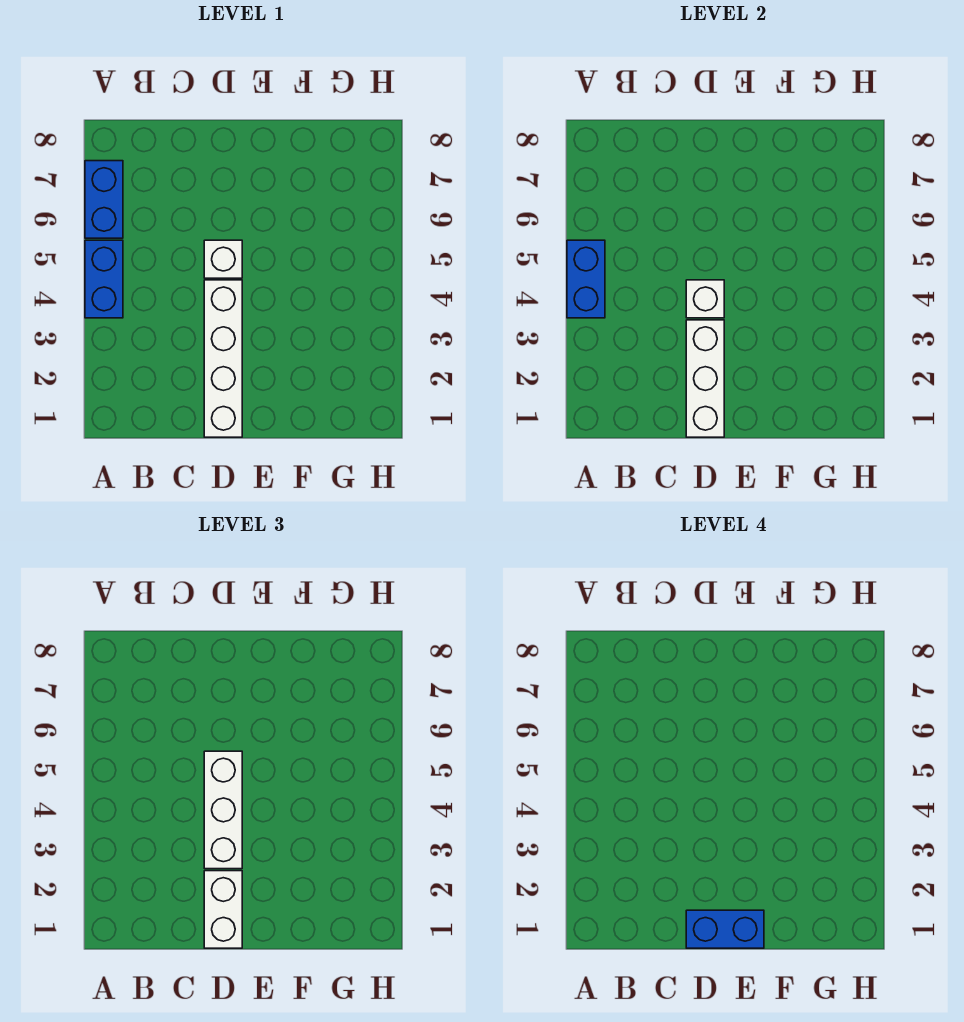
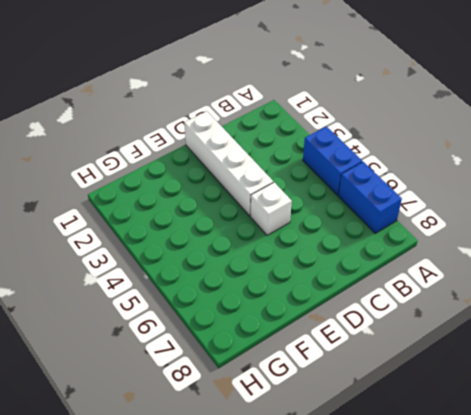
none -> blue 1x2 brick [567,240,605,318]
none -> white 1x3 brick [686,320,724,437]

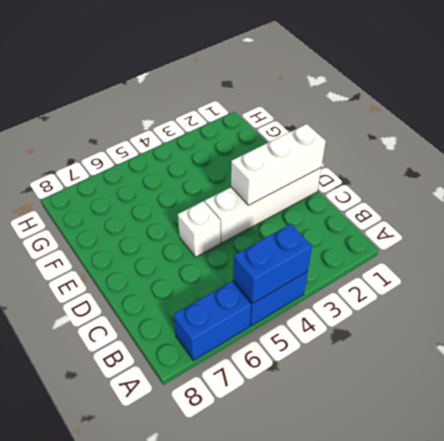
none -> white 1x1 brick [686,280,724,318]
none -> white 1x2 brick [204,871,242,948]

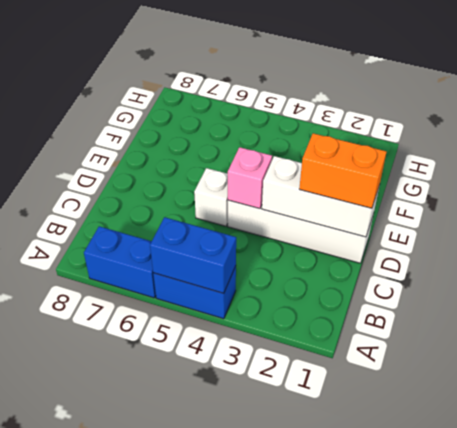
orange 1x2 brick [299,133,386,208] -> white 1x2 brick [204,871,242,948]
pink 1x1 brick [228,147,272,209] -> white 1x1 brick [686,280,724,318]
none -> white 1x3 brick [204,751,242,869]
none -> blue 1x2 brick [686,910,764,948]

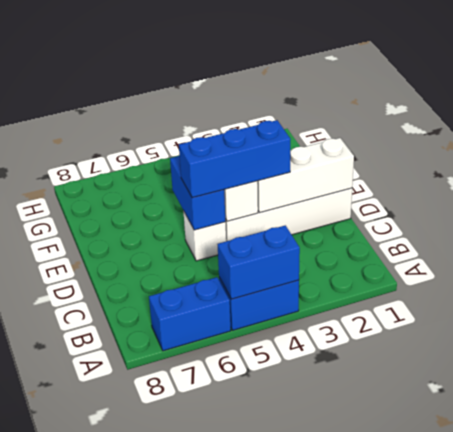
blue 1x3 brick [179,120,290,198] -> white 1x3 brick [204,751,242,869]
blue 1x2 brick [170,156,225,230] -> blue 1x2 brick moved to [686,910,764,948]
none -> white 1x2 brick [204,871,242,948]

